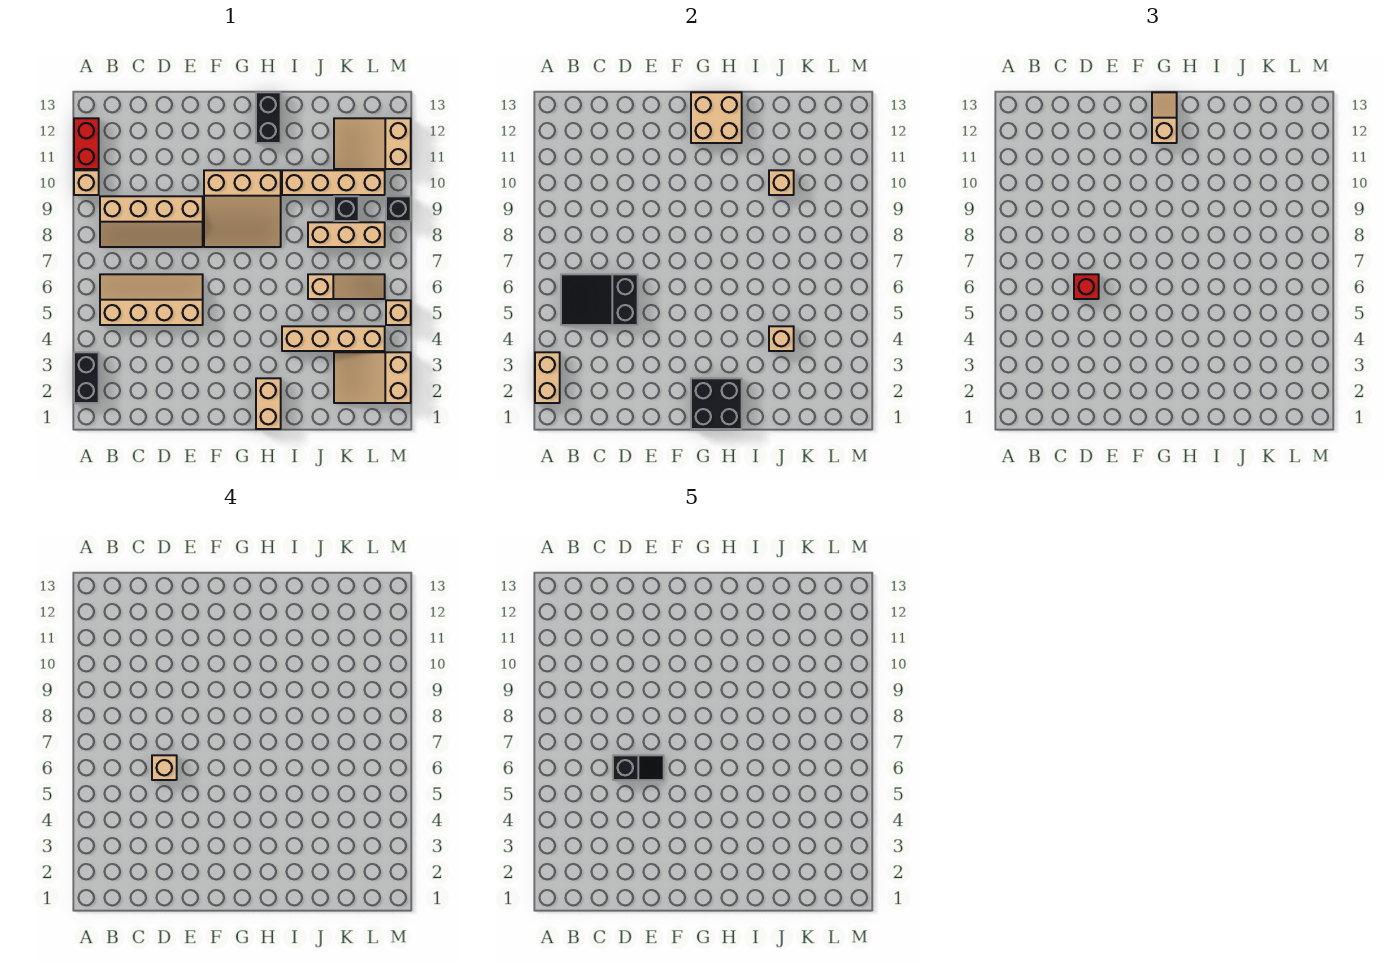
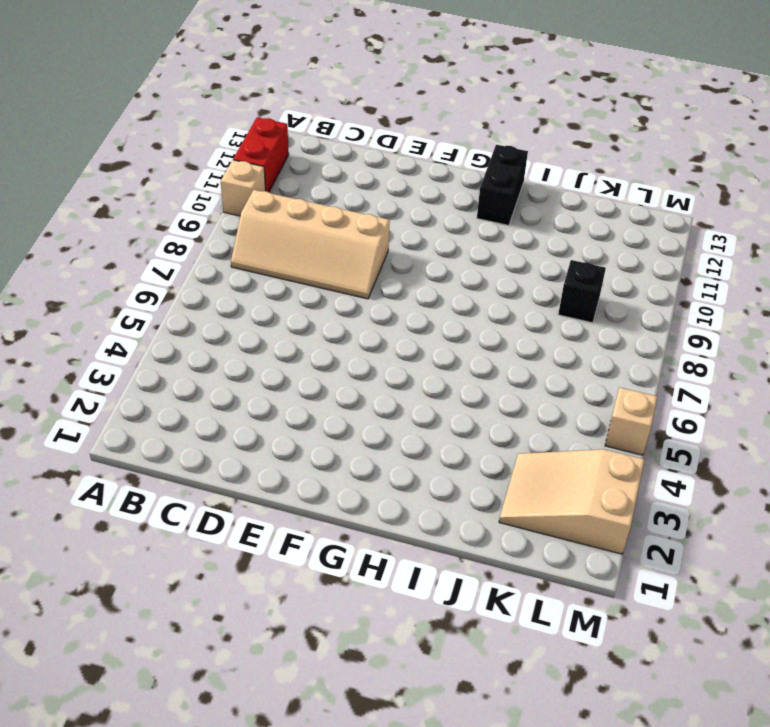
none -> black 1x2 brick [74,352,99,403]
none -> tan 2x4 slope [100,274,203,325]
none -> tan 3x3 slope [204,170,281,247]

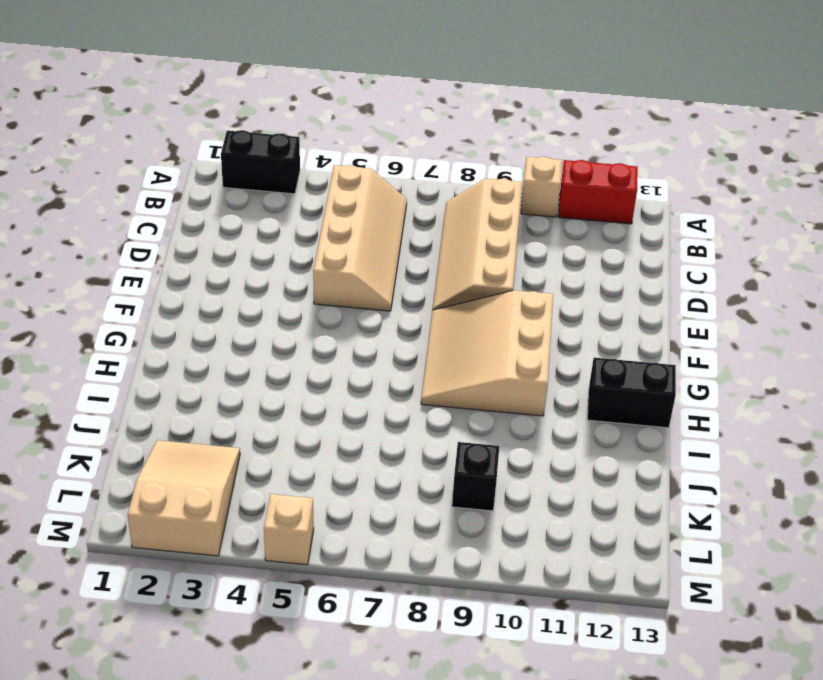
none -> tan 1x2 brick [256,378,281,429]
none -> tan 1x4 brick [282,326,385,351]
none -> tan 1x4 brick [282,170,385,195]

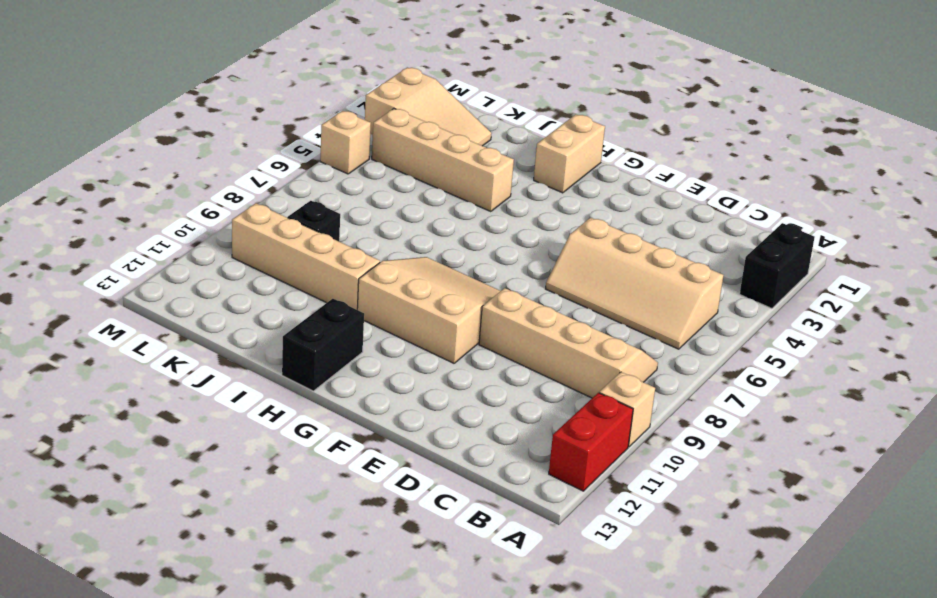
none -> tan 1x3 slope [308,274,385,299]
none -> tan 1x3 brick [308,222,385,247]
none -> tan 2x3 slope [334,118,411,169]

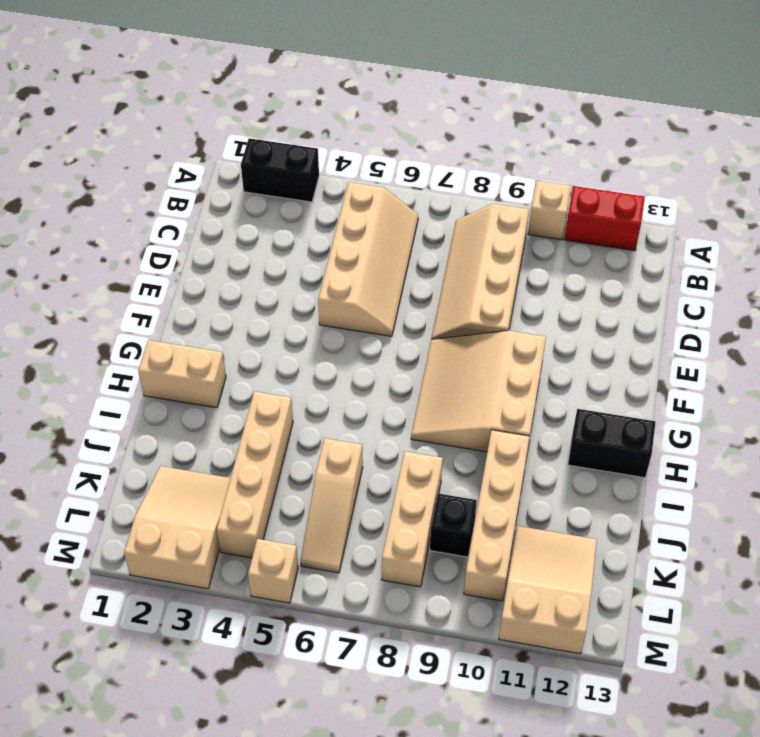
none -> black 1x1 brick [386,196,411,221]
none -> tan 1x2 brick [535,352,560,403]
none -> black 2x3 slope [561,274,638,325]

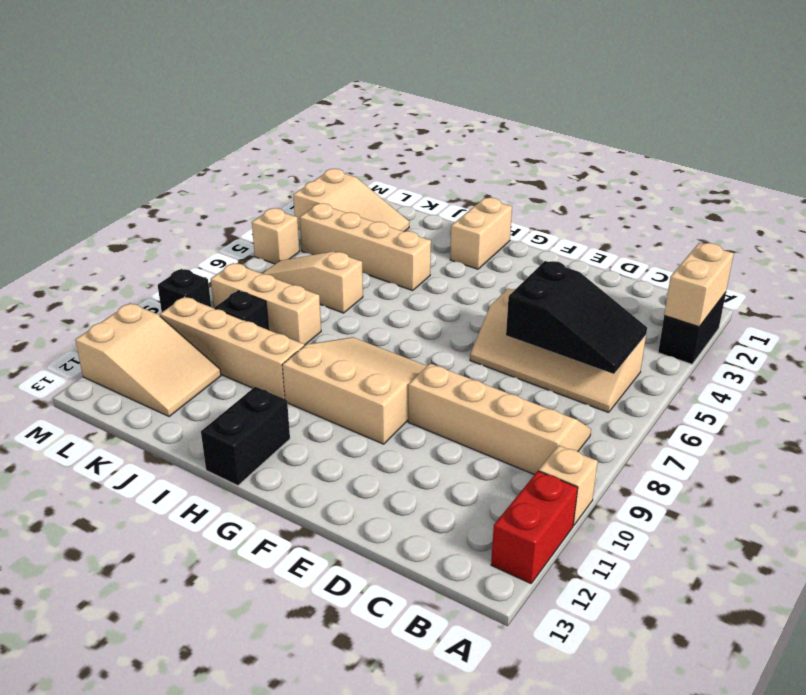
none -> black 2x2 brick [691,378,742,429]
none -> tan 2x2 brick [691,92,742,143]
none -> tan 1x1 brick [769,326,794,351]

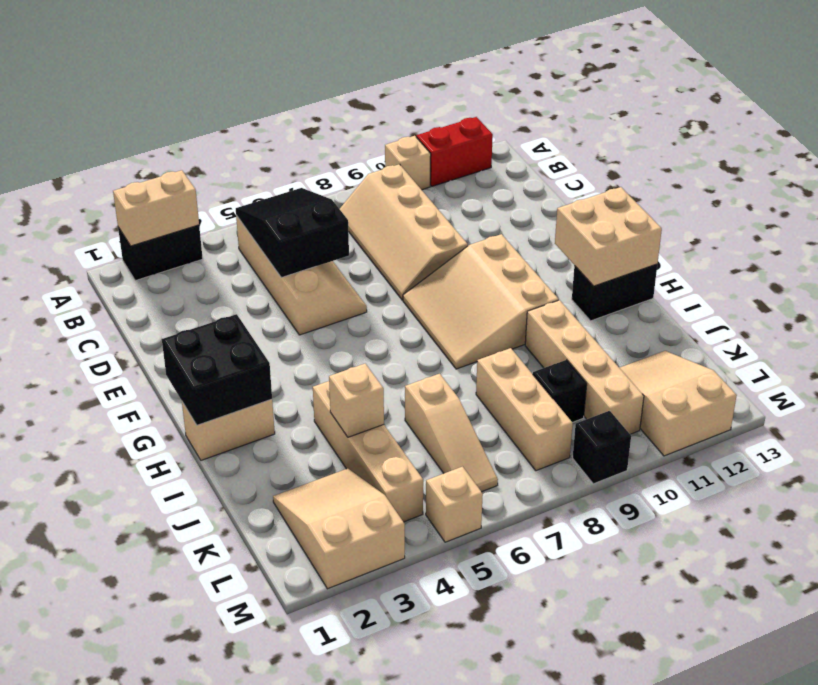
none -> tan 1x1 brick [769,170,794,195]
none -> red 1x1 brick [1074,274,1099,299]
none -> tan 1x2 slope [1152,92,1177,143]

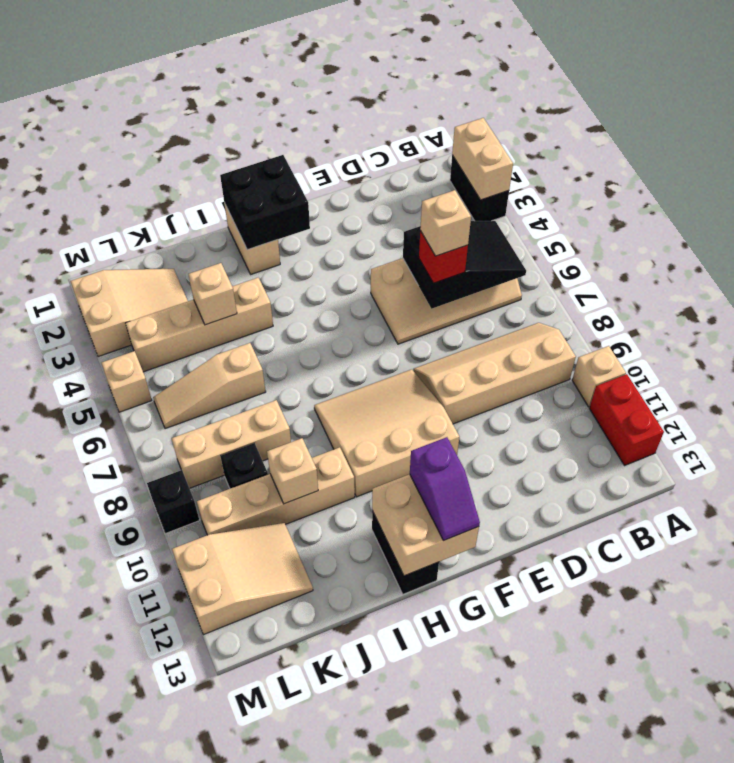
purple 1x2 slope [410,437,480,541] -> tan 1x2 slope [1152,92,1177,143]
none -> black 1x2 slope [613,755,664,780]

